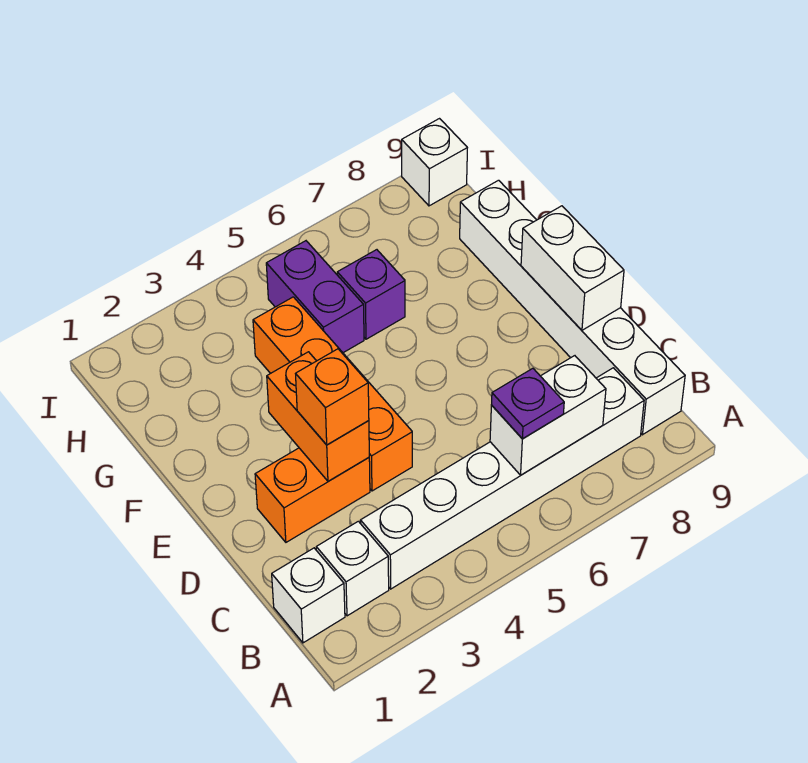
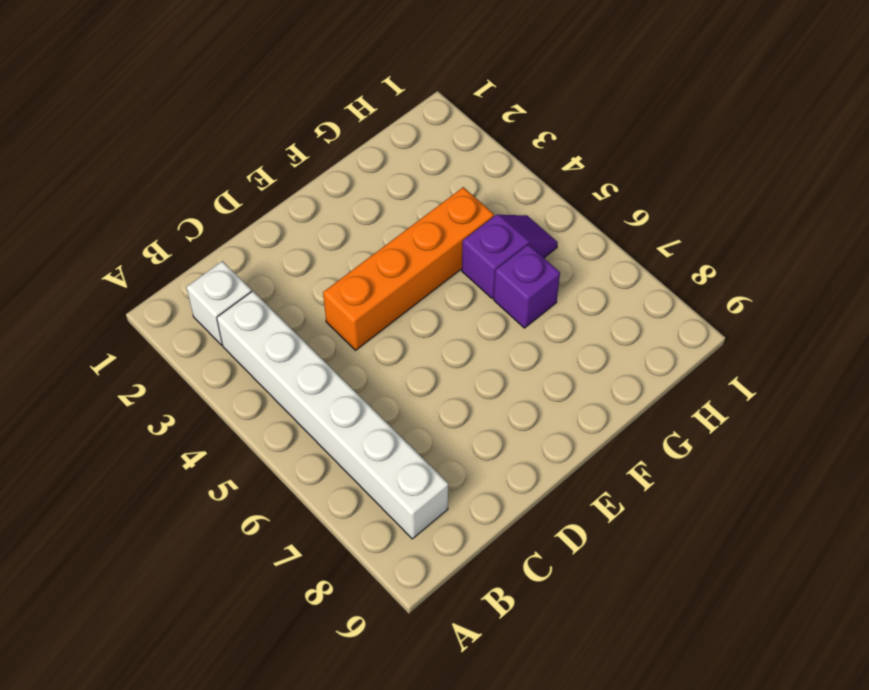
purple 1x2 slope [462,215,558,298] -> purple 1x2 brick [266,241,364,353]
none -> white 1x1 brick [272,548,345,643]
none -> white 1x6 brick [460,180,685,435]
none -> orange 1x2 brick [255,448,370,542]

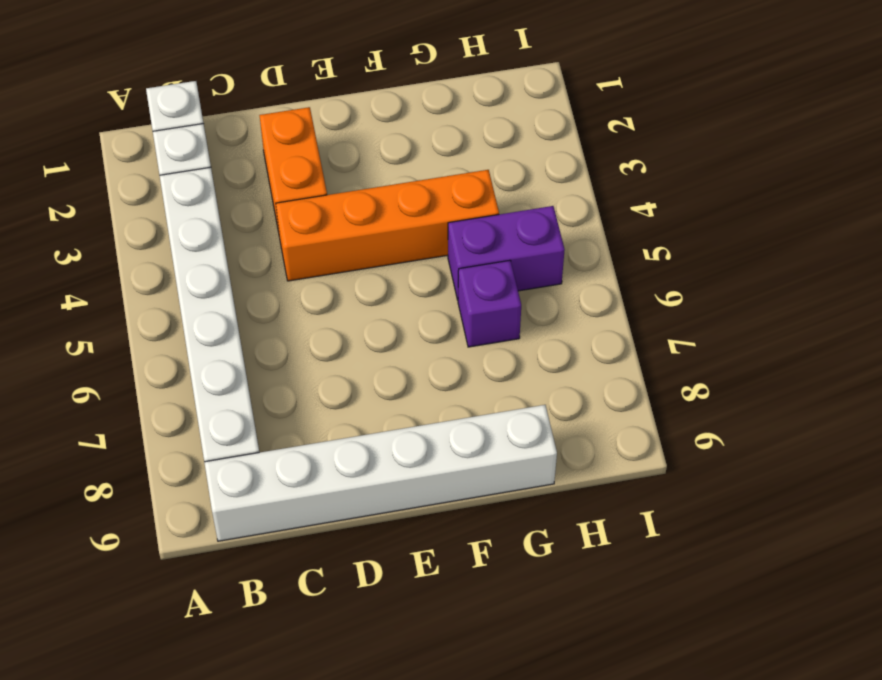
none -> white 1x1 brick [402,119,467,206]
none -> white 1x2 brick [490,356,606,475]
none -> orange 1x2 brick [267,352,369,481]

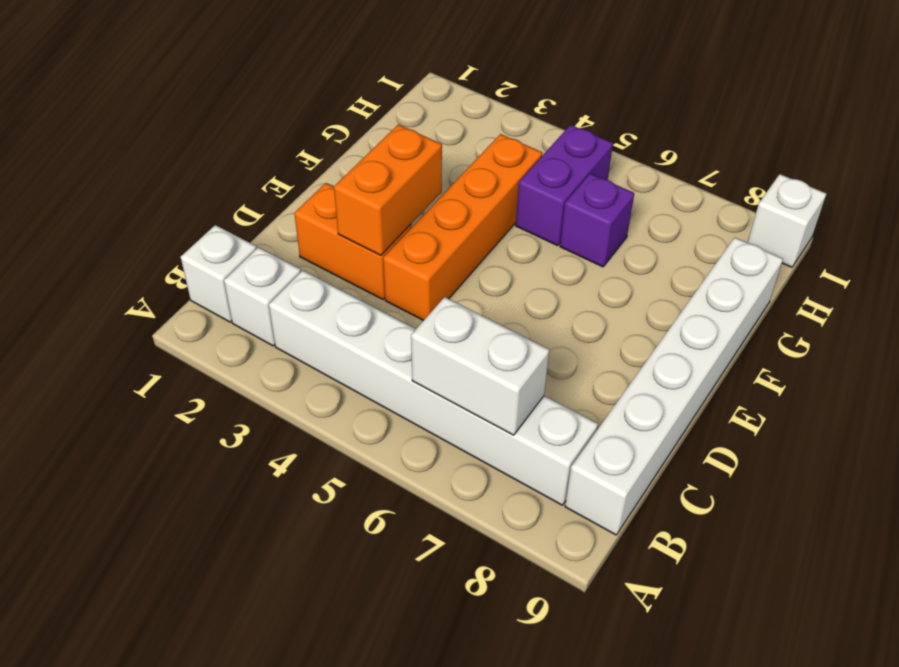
none -> white 1x2 brick [521,206,624,330]
none -> purple 1x1 plate [492,368,564,439]
none -> orange 1x1 brick [296,349,369,445]

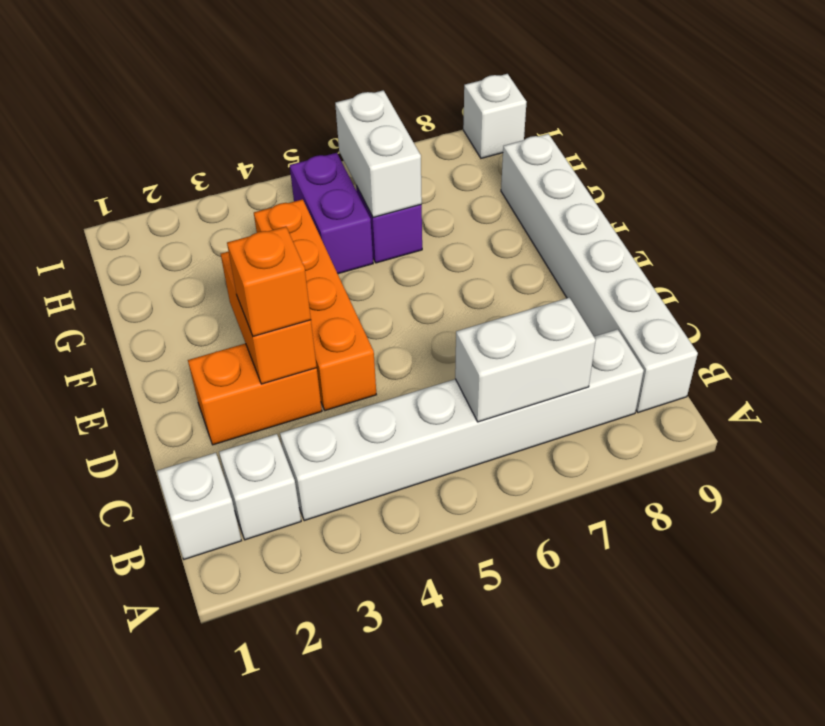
white 1x2 brick [335,90,422,217] -> white 1x2 brick moved to [521,206,624,330]
none -> purple 1x1 plate [492,368,564,439]

